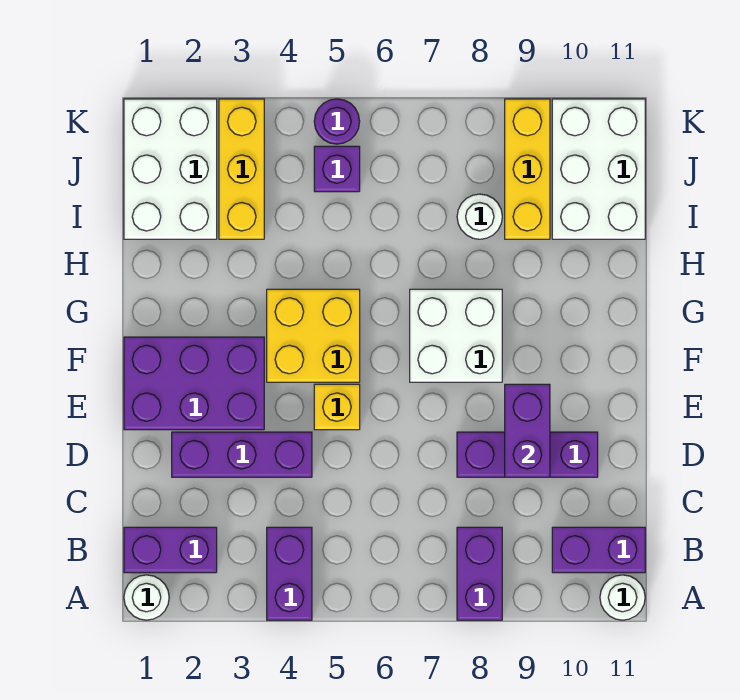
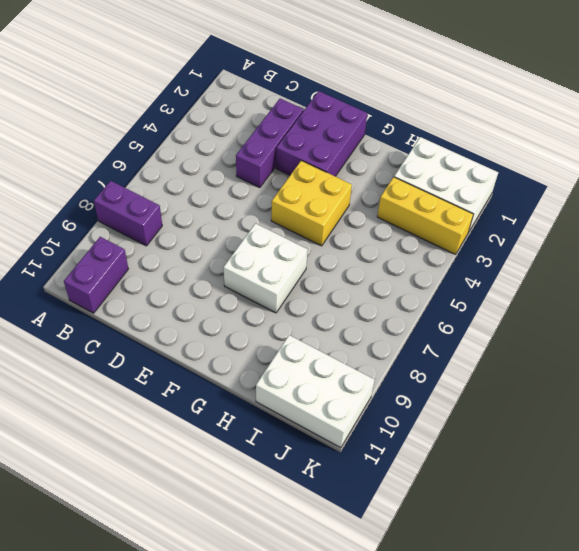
none -> white 1x1 round brick [124,575,169,620]
none -> purple 1x2 brick [267,527,312,620]
none -> white 1x1 round brick [600,575,645,620]

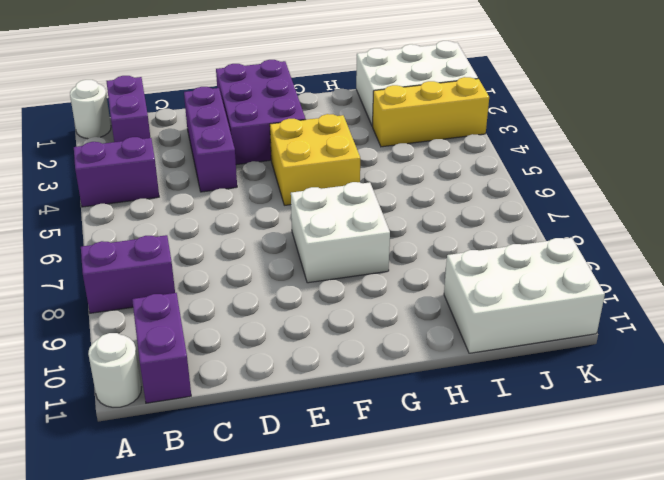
none -> purple 1x3 brick [457,432,598,477]
none -> yellow 1x1 brick [314,384,360,430]
none -> white 1x1 round brick [457,194,502,239]

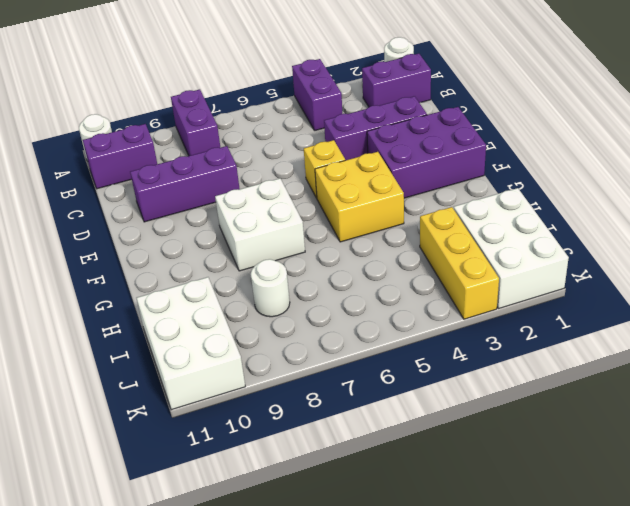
none -> yellow 1x3 brick [505,99,550,239]
none -> purple 1x1 brick [314,146,360,192]
none -> purple 1x1 round brick [314,99,360,144]

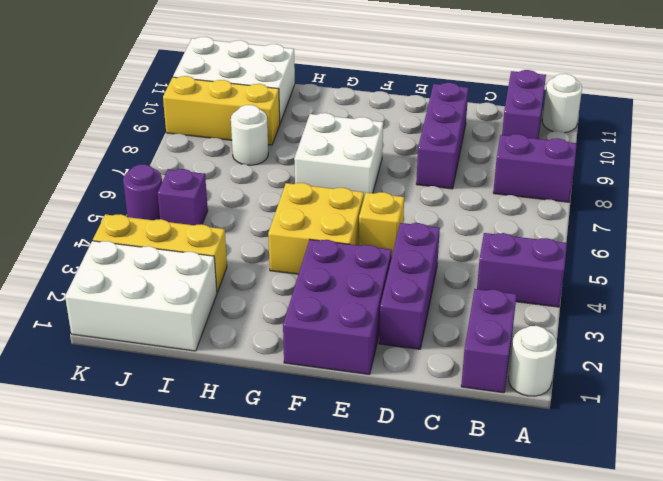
none -> purple 1x2 brick [505,384,550,477]

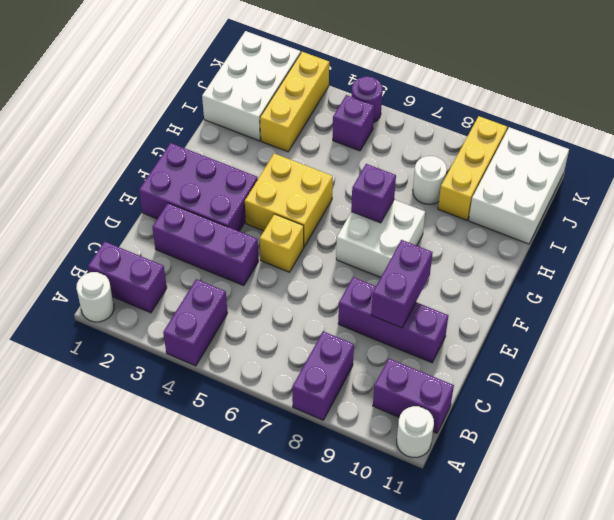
purple 1x1 brick [351,164,396,223] -> none

